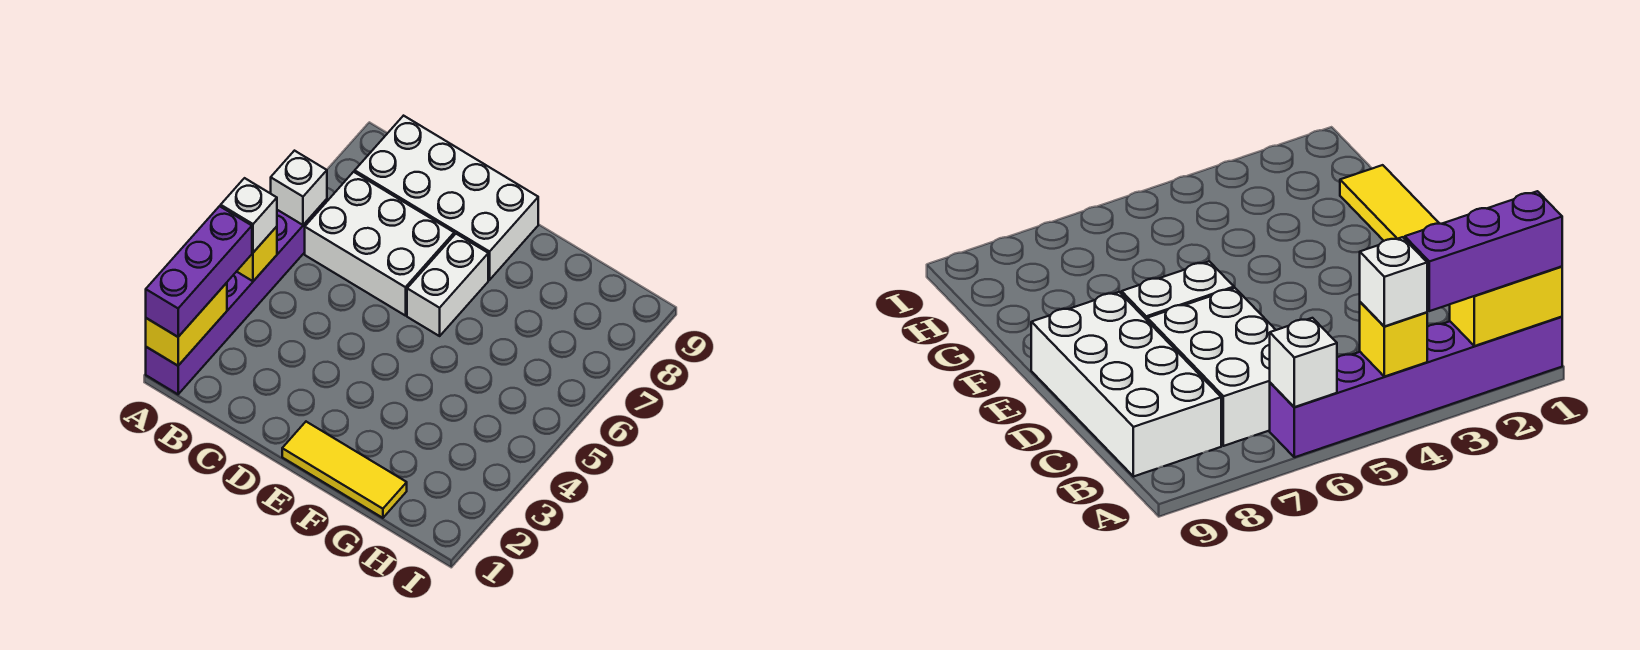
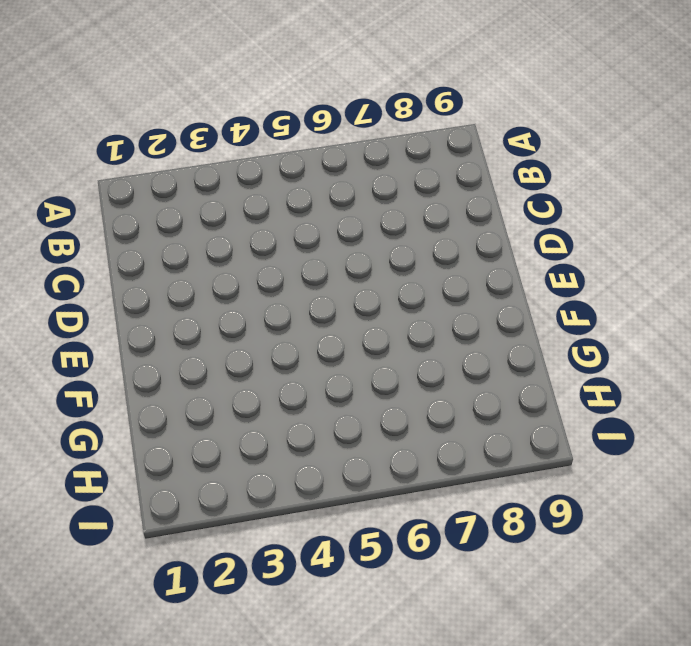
none -> purple 1x6 brick [146,199,327,394]
none -> white 2x3 brick [305,172,454,316]

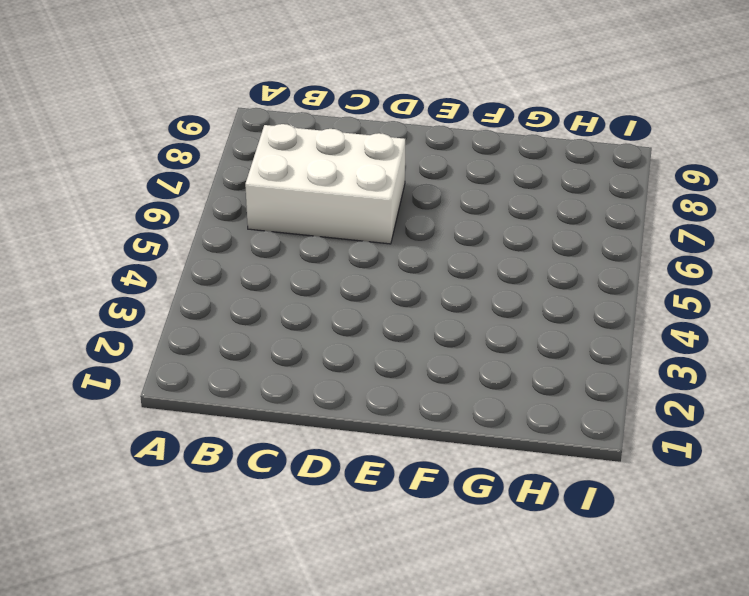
none -> purple 1x6 brick [146,199,327,394]
none -> white 2x4 brick [355,116,538,280]

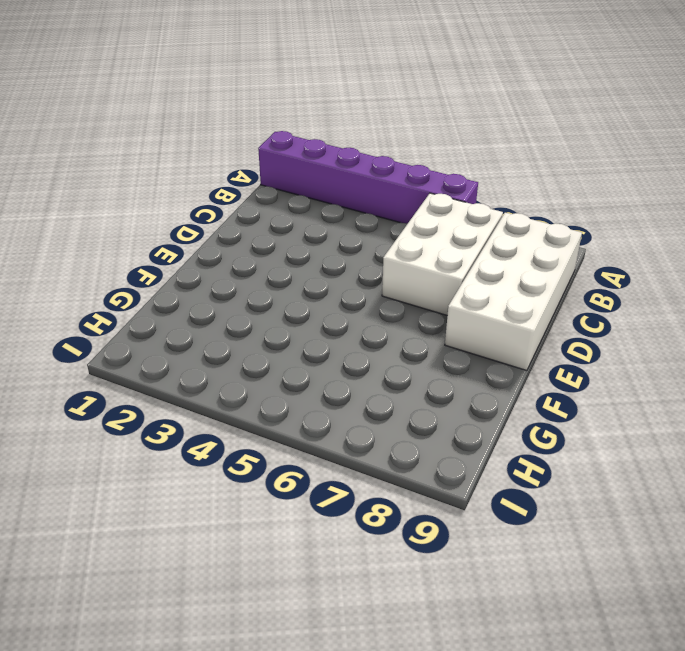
none -> yellow 1x3 tile [282,422,407,518]
none -> white 1x2 brick [407,234,488,336]

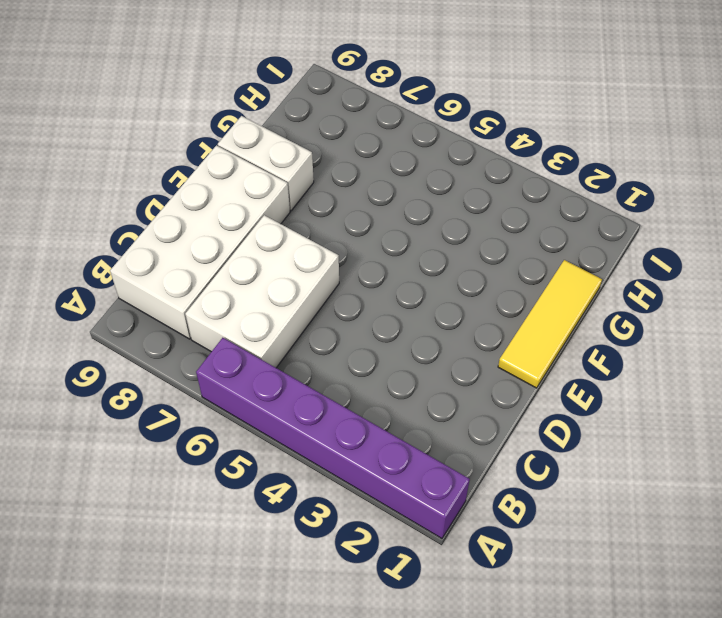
white 1x2 brick [218,116,314,211] -> white 1x2 brick moved to [407,234,488,336]
none -> yellow 1x2 brick [146,283,227,366]
none -> yellow 1x1 brick [237,227,277,281]

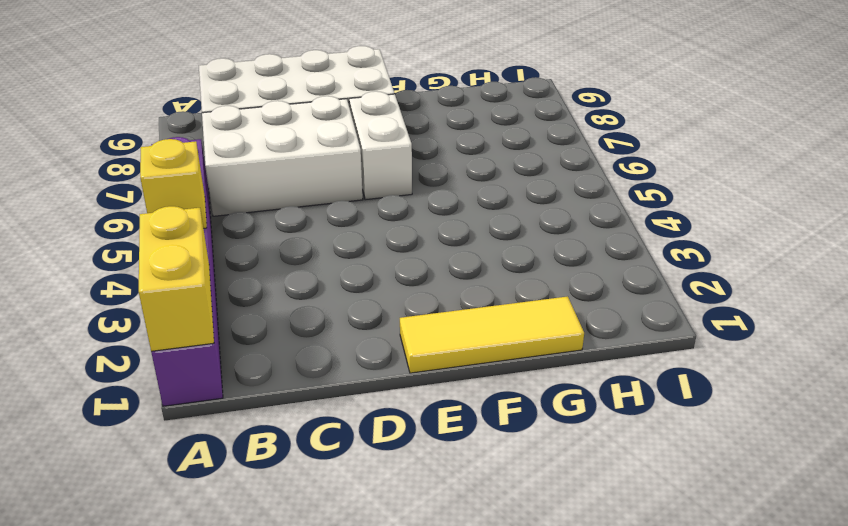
none -> white 1x1 brick [271,151,327,225]
none -> purple 1x3 brick [146,206,252,337]

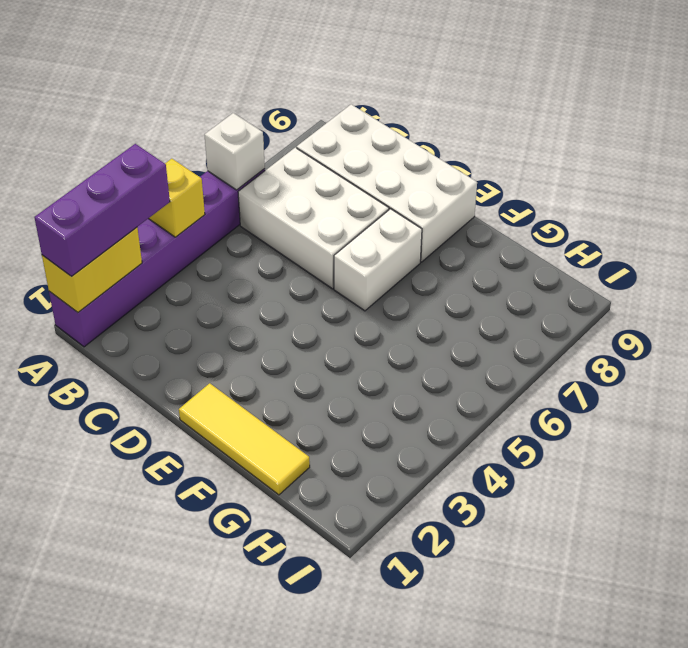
none -> white 1x1 brick [221,178,277,253]

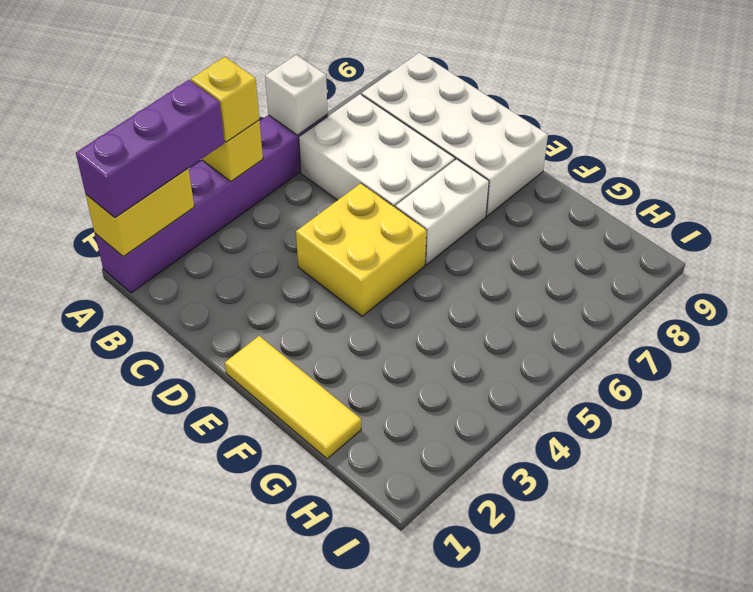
yellow 1x1 brick [191,57,259,142] -> white 1x1 brick [221,178,277,253]
yellow 2x2 brick [296,183,426,316] -> none

